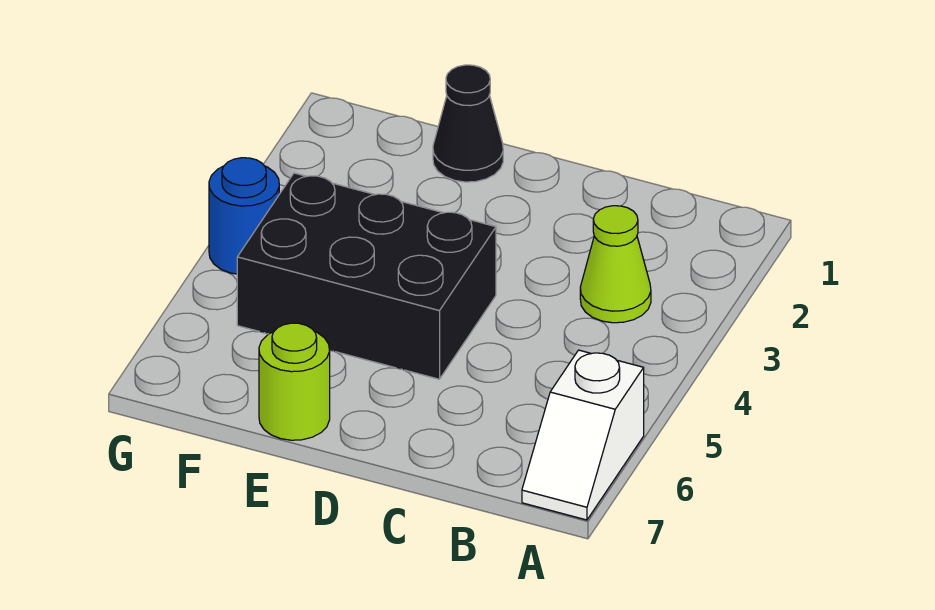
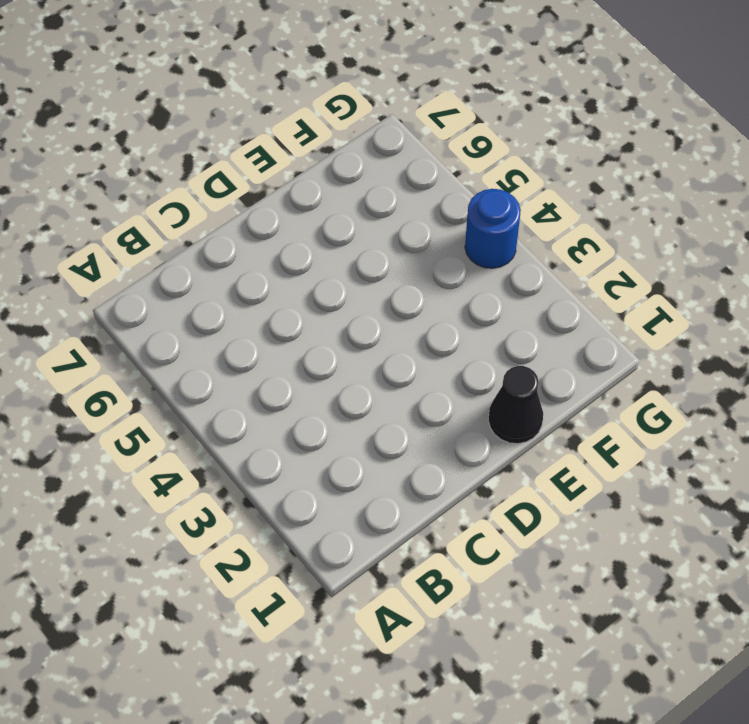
none -> white 1x2 slope [522,350,644,520]
none -> lime 1x1 cone [580,206,651,323]

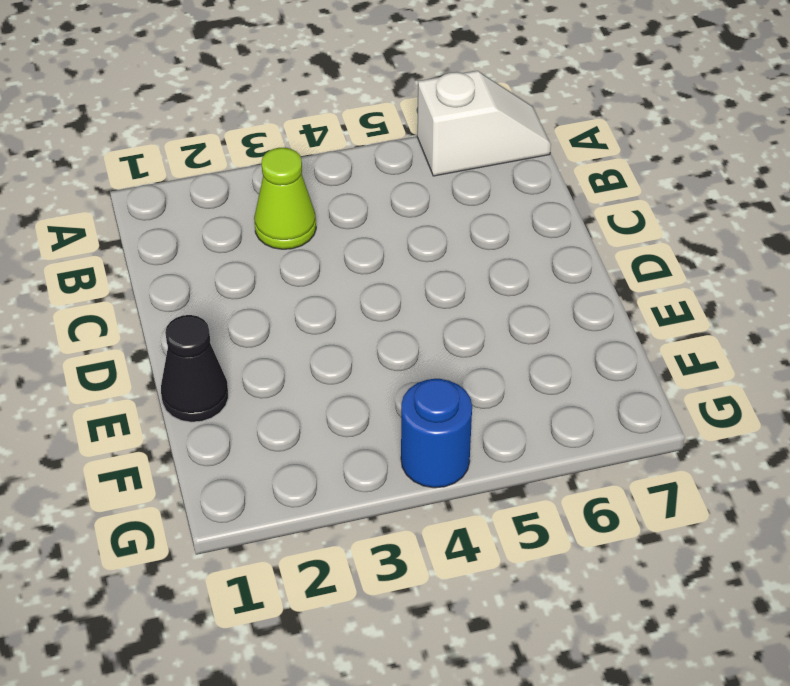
none -> black 2x3 brick [237,173,496,379]
none -> lime 1x1 round brick [259,323,330,440]

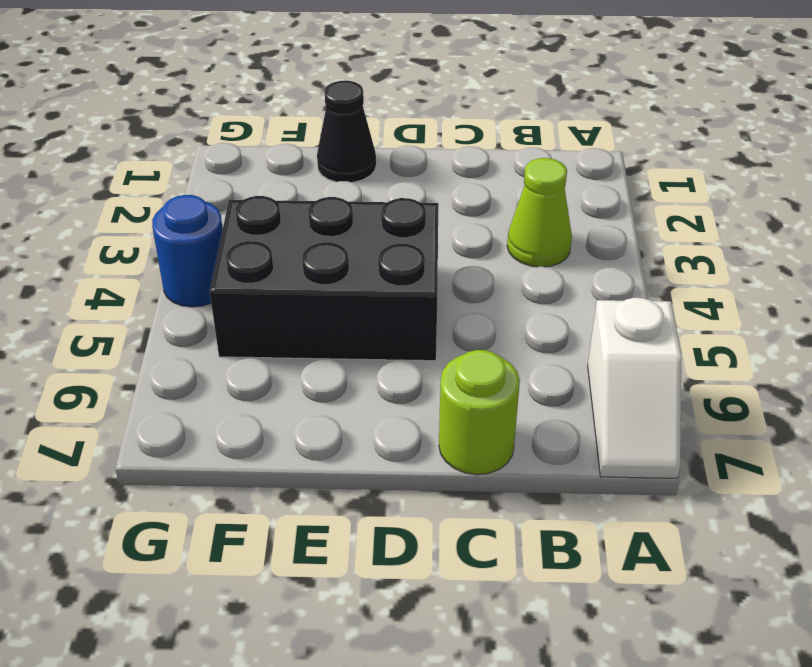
lime 1x1 round brick [439,350,520,475] -> lime 1x1 round brick moved to [259,323,330,440]

